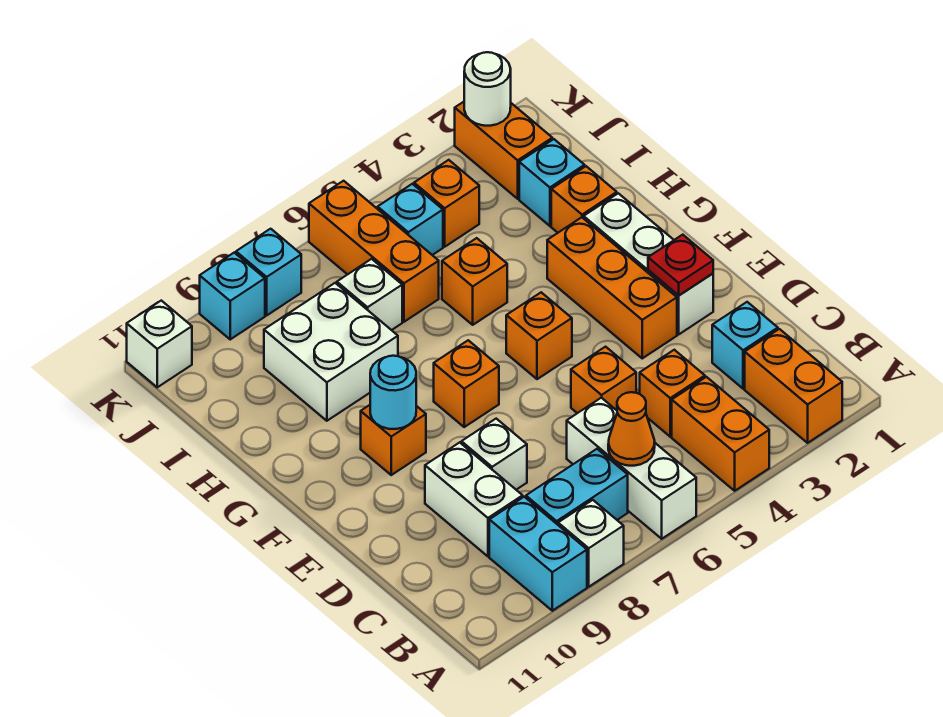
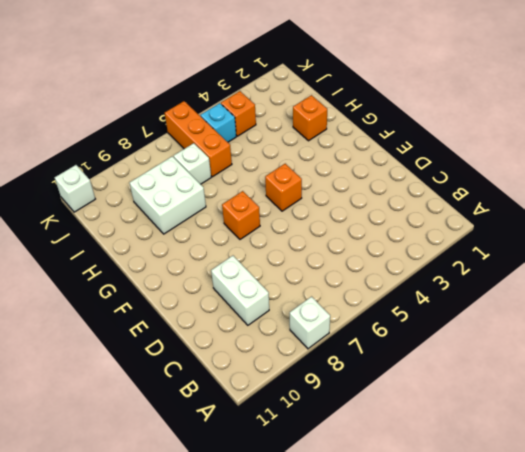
none -> orange 1x2 brick [745,329,842,443]
none -> orange 1x2 brick [672,377,769,491]
none -> white 1x3 brick [567,398,696,539]
none -> cyan 1x2 brick [489,497,587,611]

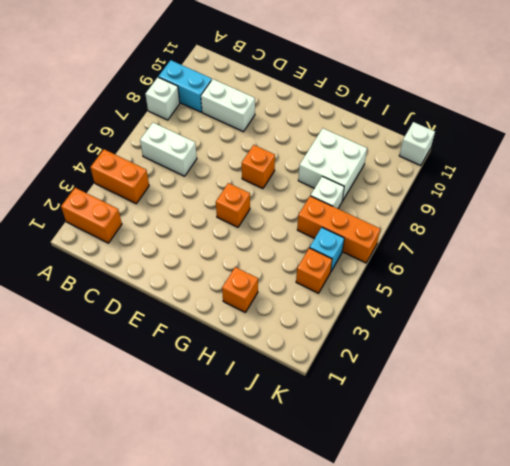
white 1x2 brick [140,123,197,176] -> white 1x3 brick [567,398,696,539]
none -> cyan 1x2 brick [526,449,628,525]
none -> cyan 1x1 brick [712,302,778,389]
none -> orange 1x1 brick [640,350,705,437]
none -> orange 1x1 brick [571,347,636,413]

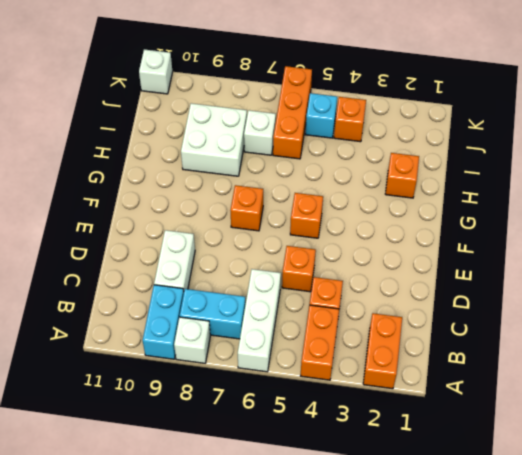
none -> cyan 1x1 brick [712,302,778,389]
none -> white 1x1 brick [461,419,527,490]
none -> white 1x3 brick [584,193,713,334]
none -> orange 1x3 brick [547,217,677,358]

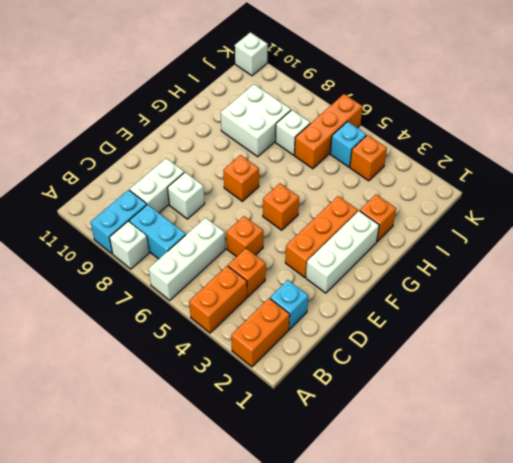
none -> orange 1x1 brick [361,405,426,475]
none -> orange 1x1 brick [442,238,507,325]
none -> cyan 1x1 brick [519,139,585,226]
none -> orange 1x2 brick [455,102,552,199]

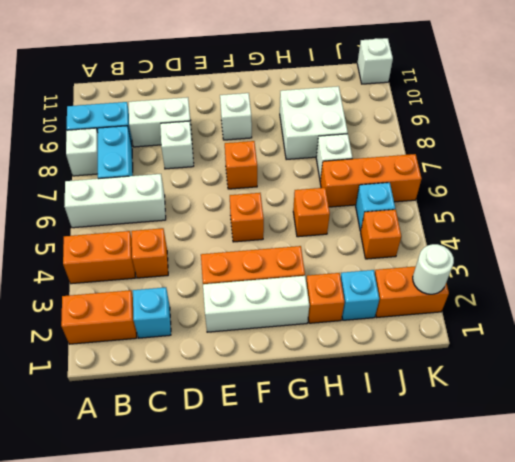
white 1x1 brick [220,93,252,140] -> orange 1x1 brick [361,405,426,475]
none -> orange 1x1 brick [571,347,636,413]
none -> cyan 1x1 brick [236,229,301,315]
none -> cyan 1x1 brick [200,253,265,339]
none -> orange 1x1 cone [608,392,655,466]

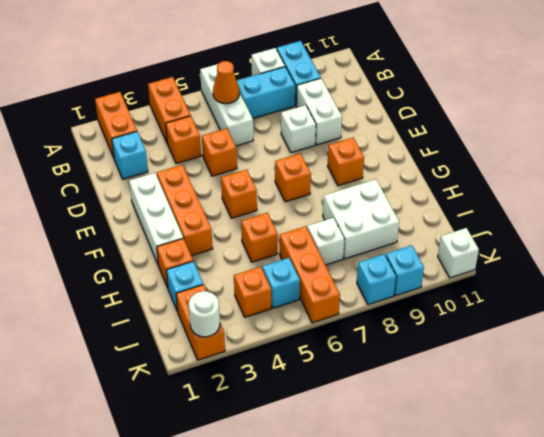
none -> red 1x1 plate [648,235,713,296]
none -> cyan 1x1 round brick [370,356,416,429]

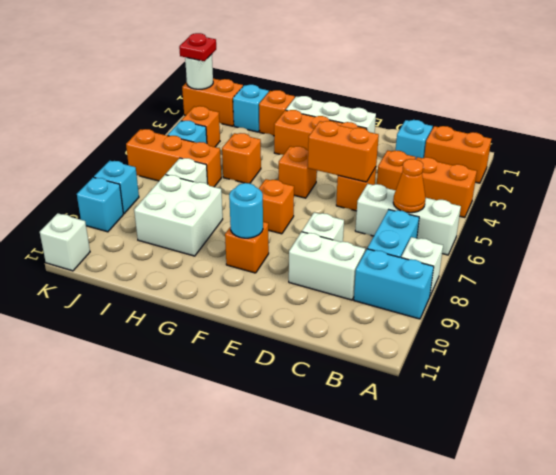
orange 1x2 brick [308,121,379,182] -> none
red 1x1 plate [179,33,216,61] -> red 1x1 plate moved to [648,235,713,296]

